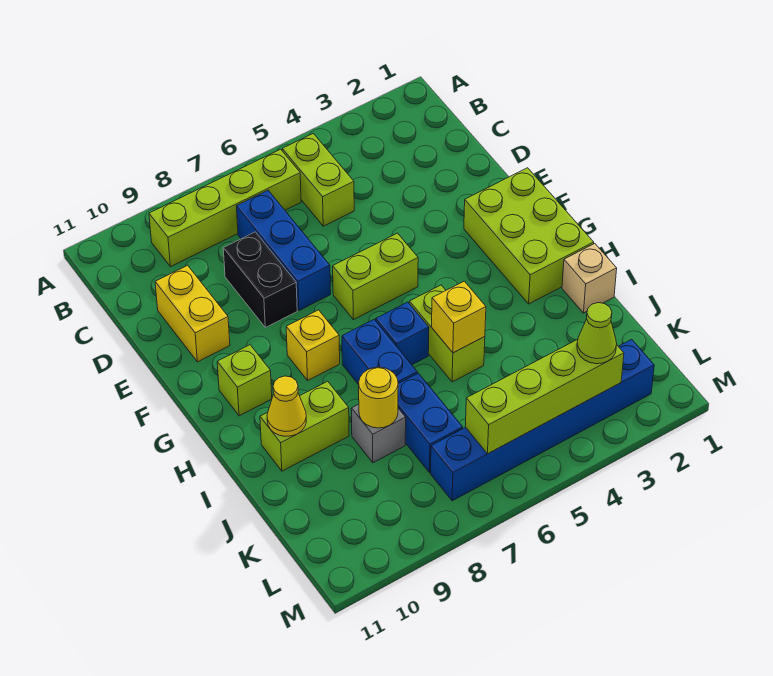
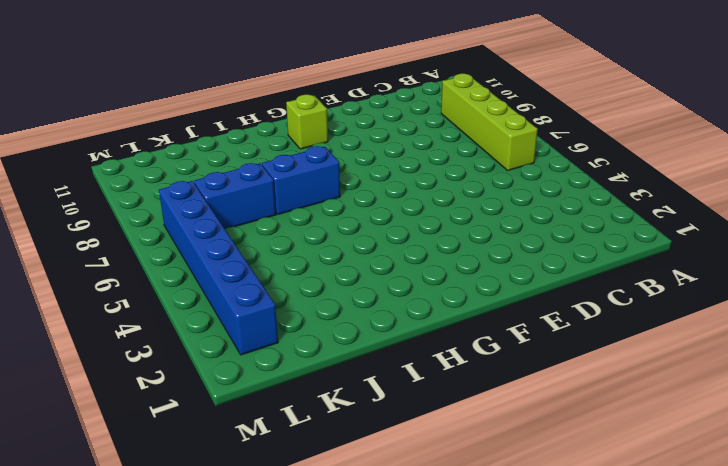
none -> lime 1x2 brick [282,133,354,226]
none -> blue 1x3 brick [237,190,331,310]
none -> black 1x2 brick [223,232,297,327]

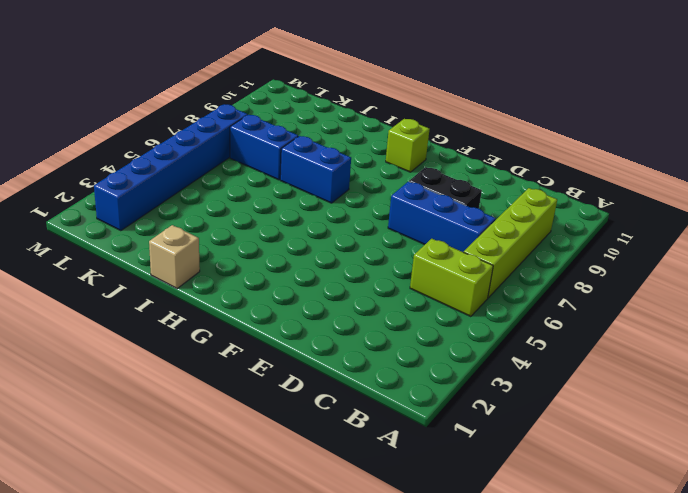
none -> yellow 1x2 brick [155,265,230,362]
none -> lime 2x3 brick [464,168,594,304]
none -> lime 1x2 brick [333,233,418,320]

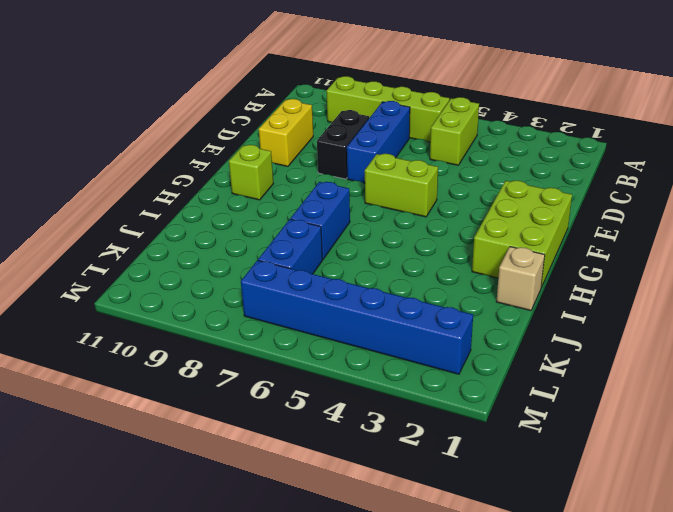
none -> yellow 1x1 brick [286,310,340,380]
none -> lime 1x2 brick [409,285,485,382]
none -> blue 1x1 brick [376,302,429,365]

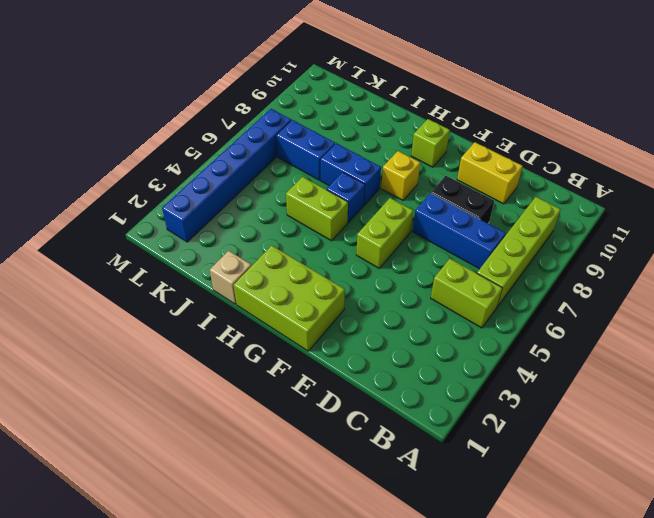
none -> lime 1x2 brick [260,381,349,471]
none -> grey 1x1 brick [351,404,406,463]
none -> yellow 1x1 brick [432,281,486,353]

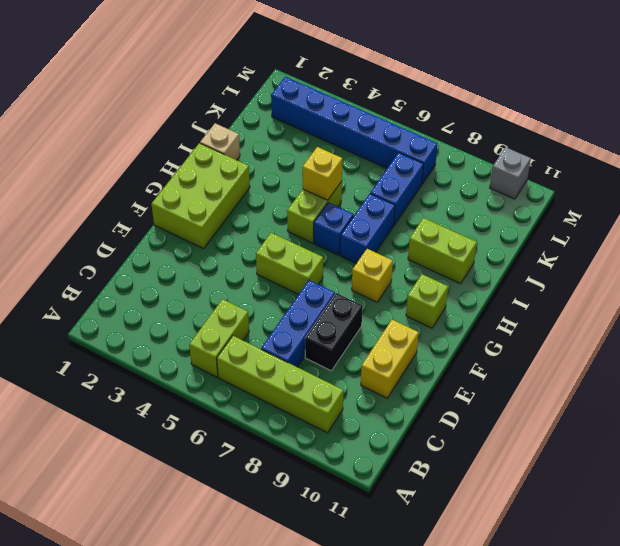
grey 1x1 brick [490,147,531,199] -> grey 1x1 brick moved to [351,404,406,463]
none -> yellow 1x1 cone [267,376,306,436]
none -> yellow 1x1 round brick [359,367,398,428]
none -> lime 1x4 brick [465,339,624,454]

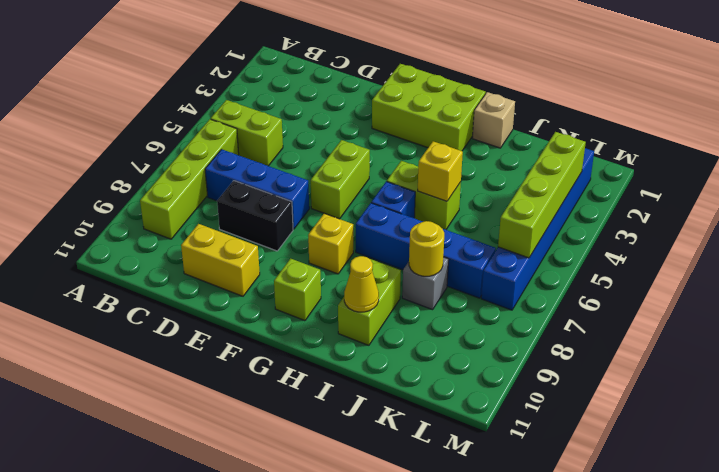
none -> lime 1x1 cone [577,303,617,364]

